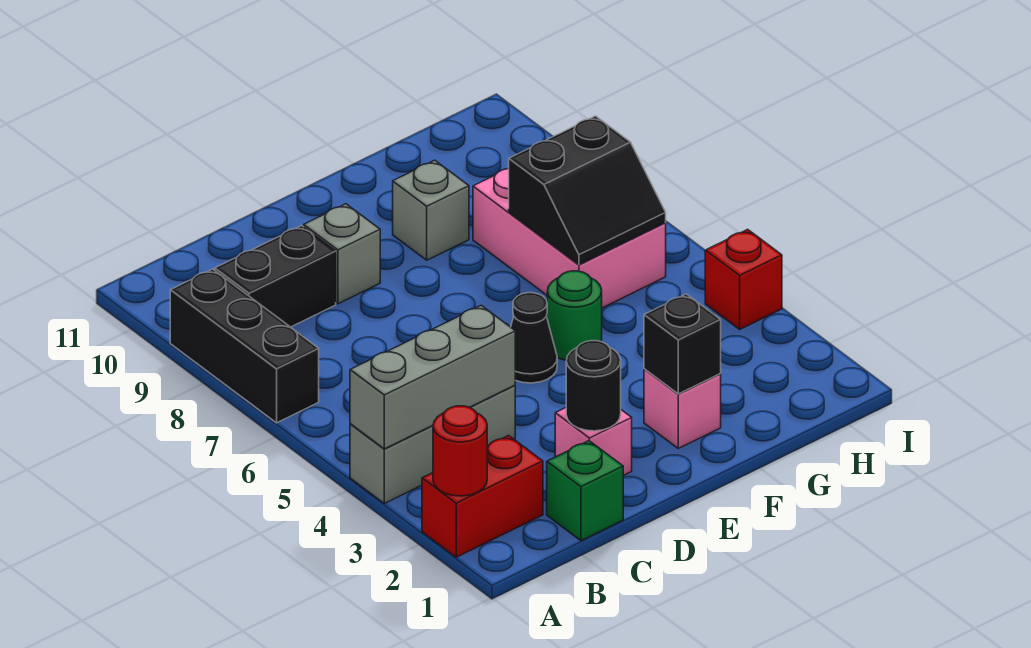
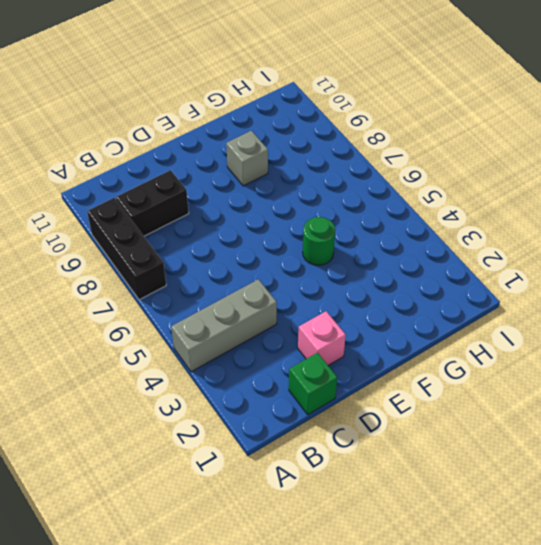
none -> red 1x2 brick [422,436,543,557]
none -> grey 1x1 brick [304,204,380,304]
none -> black 1x1 cone [511,293,557,383]

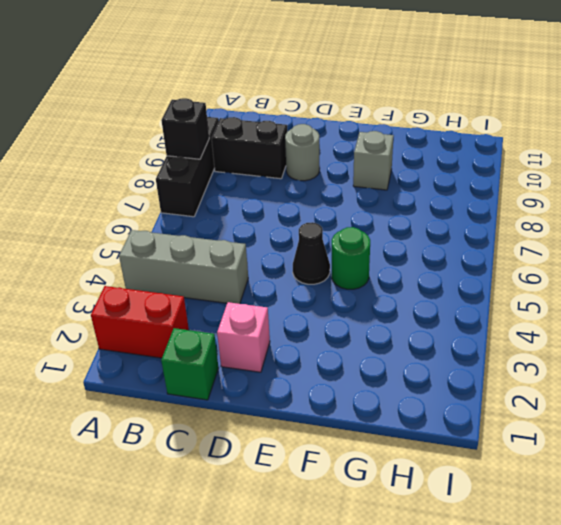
black 1x1 brick [161,98,209,159] -> black 1x1 brick moved to [644,294,721,394]
grey 1x1 round brick [285,124,320,181] -> grey 1x1 brick [304,204,380,304]
none -> pink 1x1 brick [644,369,721,448]
none -> pink 2x3 brick [473,169,666,308]
none -> red 1x1 brick [705,229,782,329]

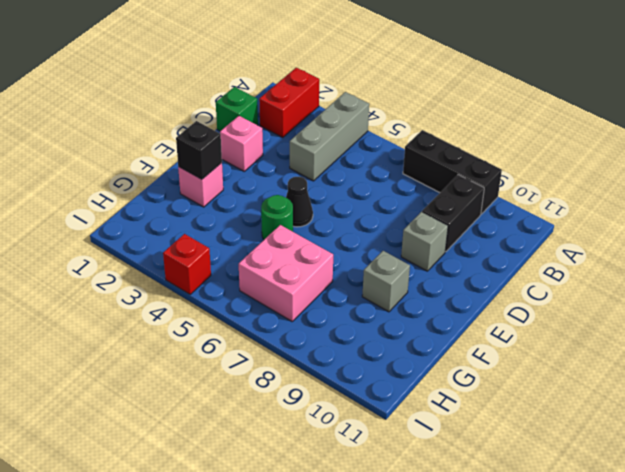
pink 2x2 brick [239,225,333,321] -> pink 2x3 brick [473,169,666,308]
none -> red 1x1 round brick [433,406,487,496]
none -> grey 1x3 brick [350,305,515,449]
none -> black 1x1 round brick [566,341,621,431]

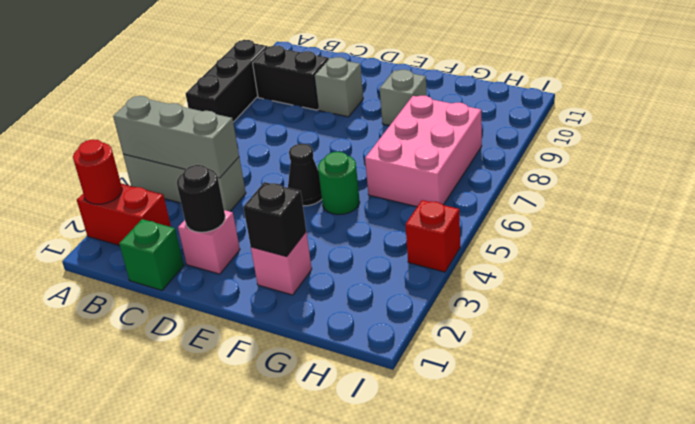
none -> black 2x2 slope [509,116,666,265]

